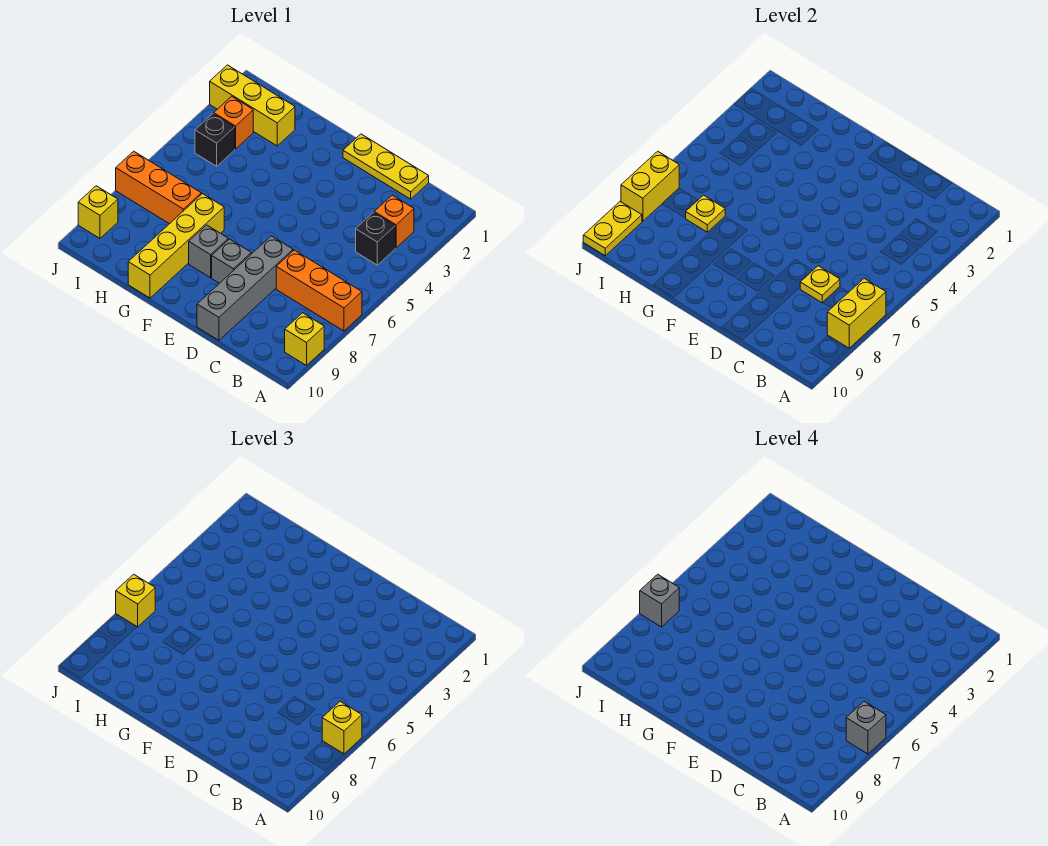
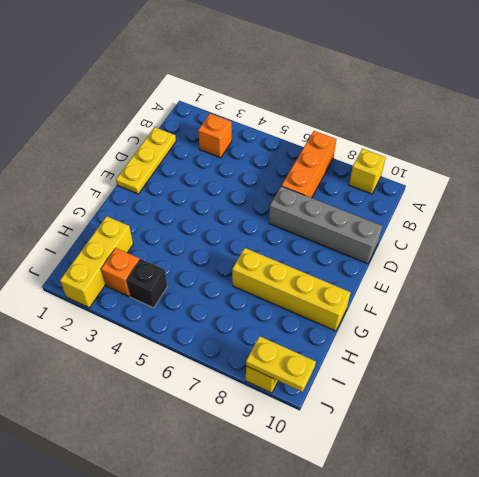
none -> black 1x1 brick [356,213,395,265]
none -> grey 1x1 brick [212,239,251,283]
none -> grey 1x1 brick [189,225,228,278]

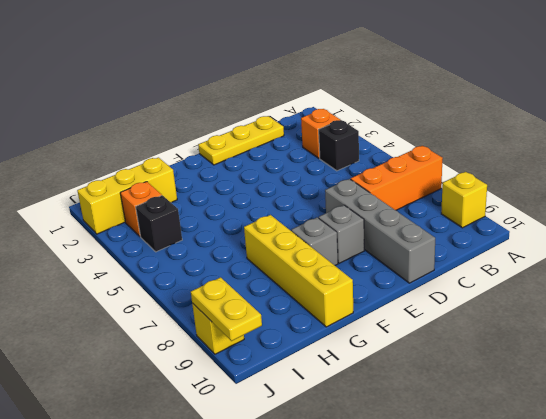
none -> orange 1x3 brick [116,151,201,224]
none -> yellow 1x2 brick [827,278,886,348]
none -> yellow 1x1 plate [800,266,840,303]

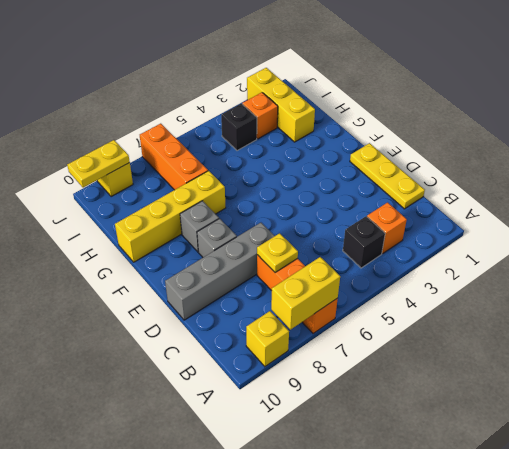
none -> yellow 1x1 plate [686,195,725,232]
none -> yellow 1x2 brick [621,151,679,221]
none -> yellow 1x1 brick [322,701,362,754]

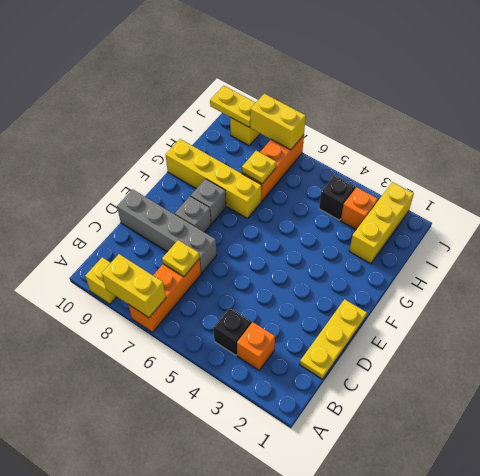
none -> yellow 1x1 brick [322,701,362,754]
none -> yellow 1x1 brick [116,574,155,627]
none -> grey 1x1 brick [846,701,886,754]

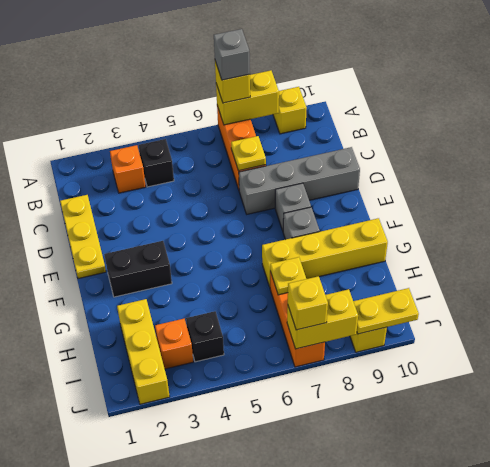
black 1x2 brick [104,241,172,297] -> none
none -> grey 1x1 brick [640,574,679,627]

